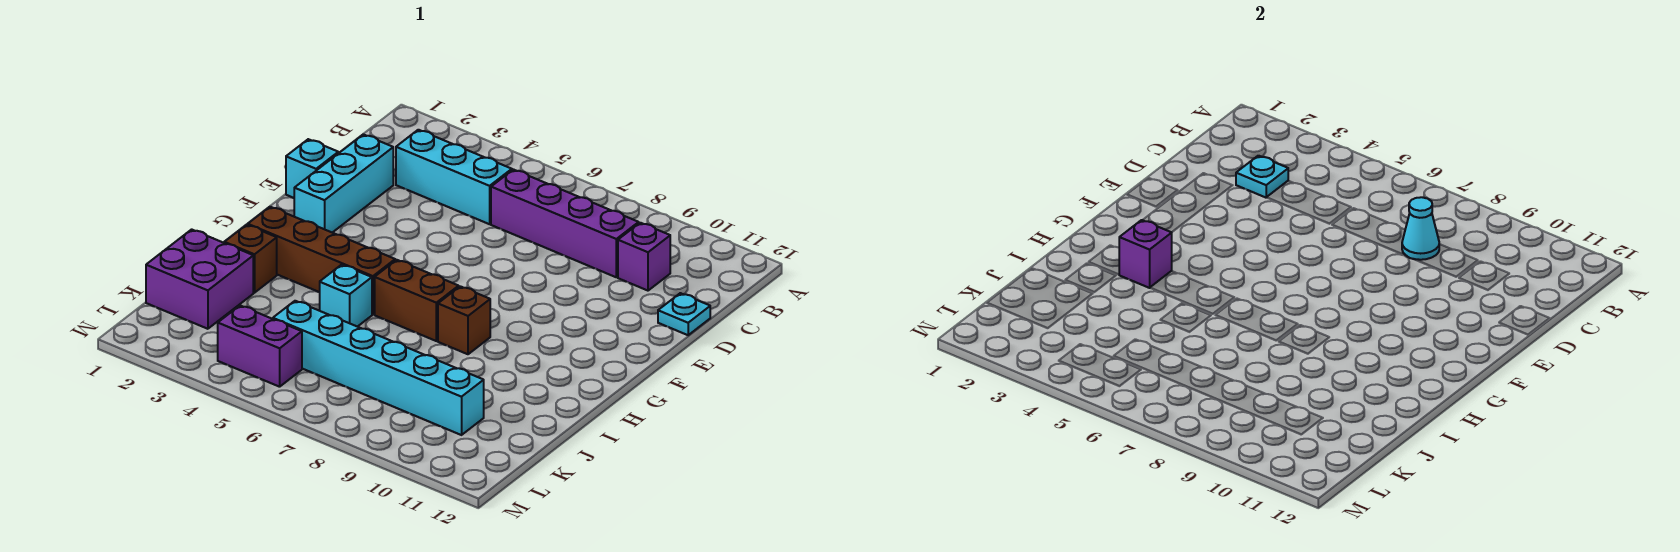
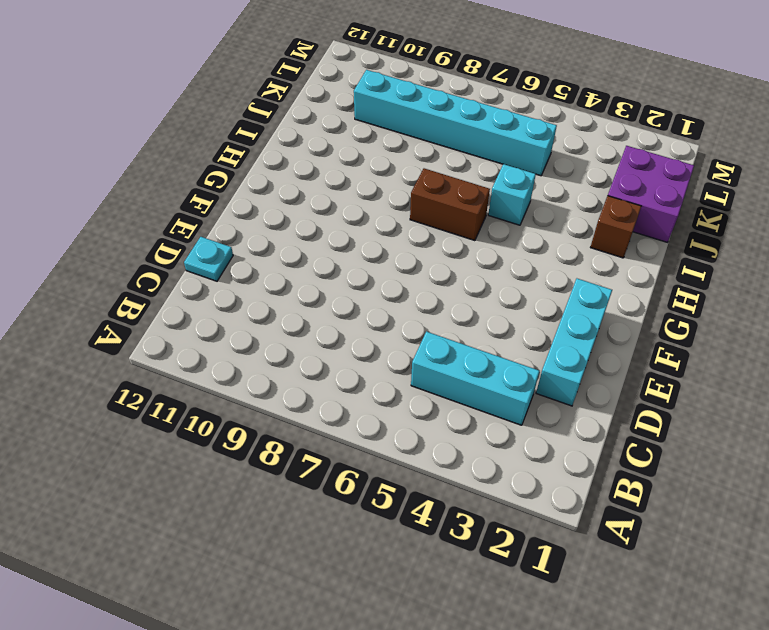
none -> purple 1x4 brick [491,170,639,277]
none -> purple 1x1 brick [618,223,670,291]
none -> cyan 1x1 brick [286,139,338,198]

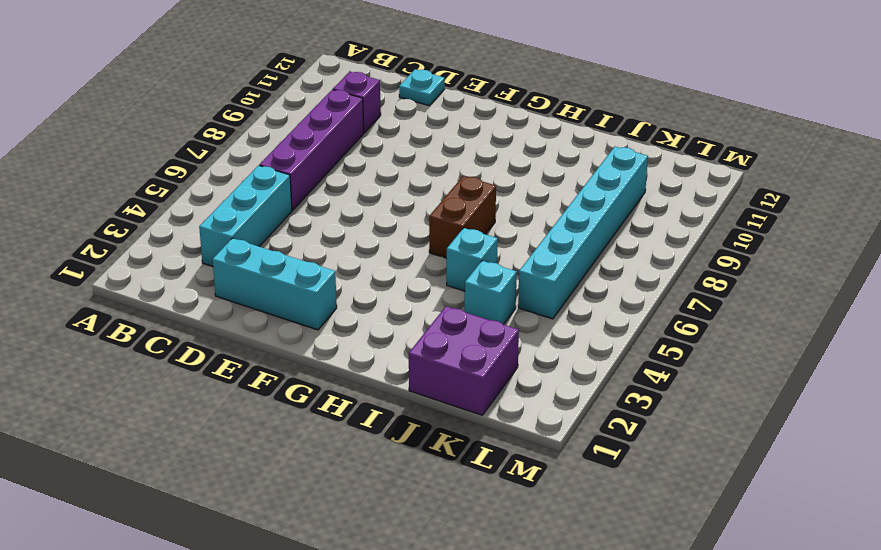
cyan 1x1 brick [465,261,517,325] -> cyan 1x1 brick moved to [286,139,338,198]
none -> brown 1x4 brick [248,207,395,314]
none -> brown 1x1 brick [438,286,490,354]
none -> brown 1x1 brick [224,225,277,293]

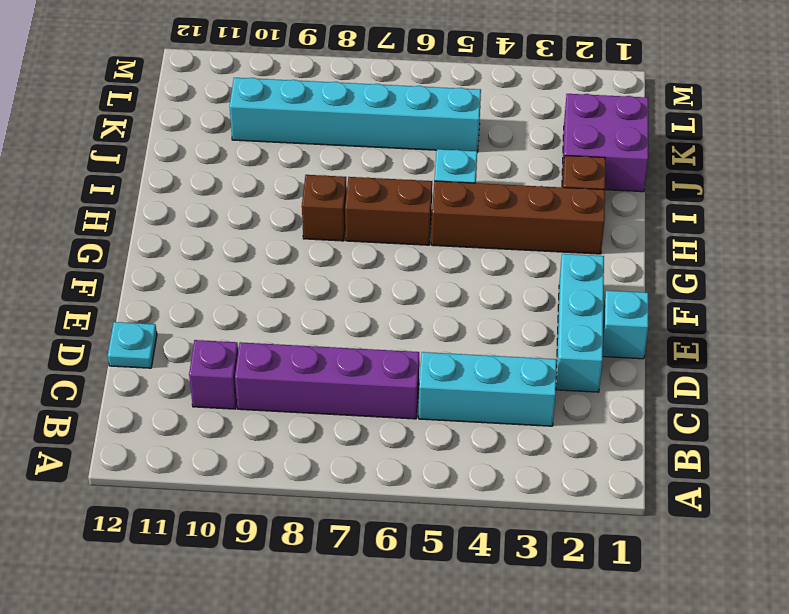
none -> purple 1x2 brick [218,306,302,387]
none -> cyan 1x1 plate [1236,156,1288,198]
none -> cyan 1x1 cone [1402,197,1439,260]

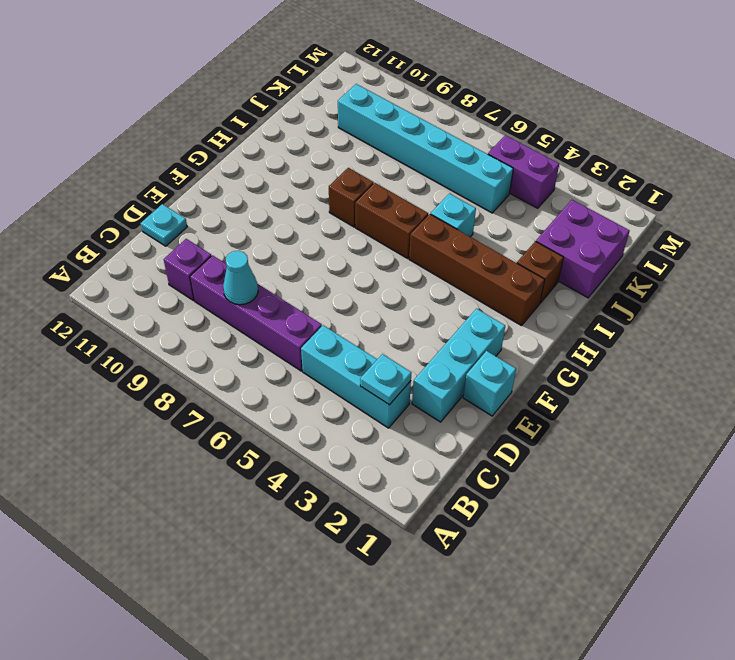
none -> purple 1x1 brick [1119,220,1172,288]

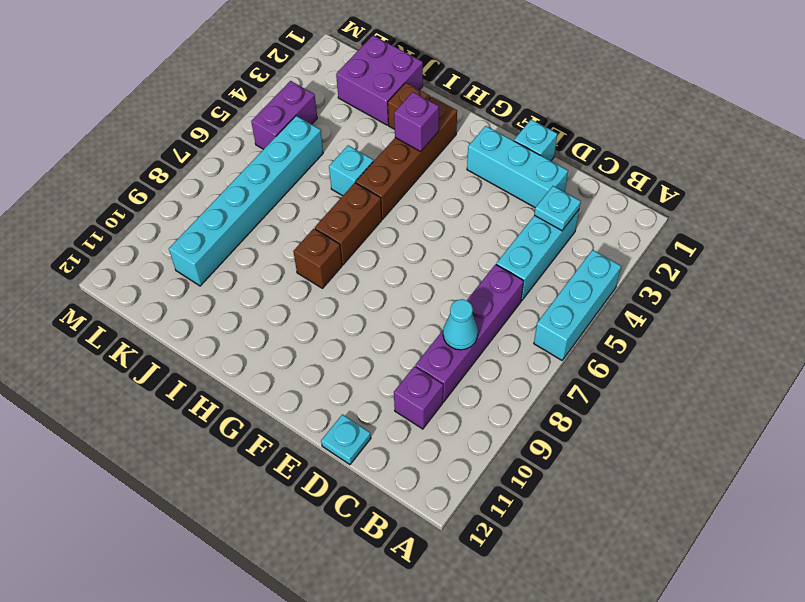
cyan 1x3 brick [534,250,621,360] -> none

